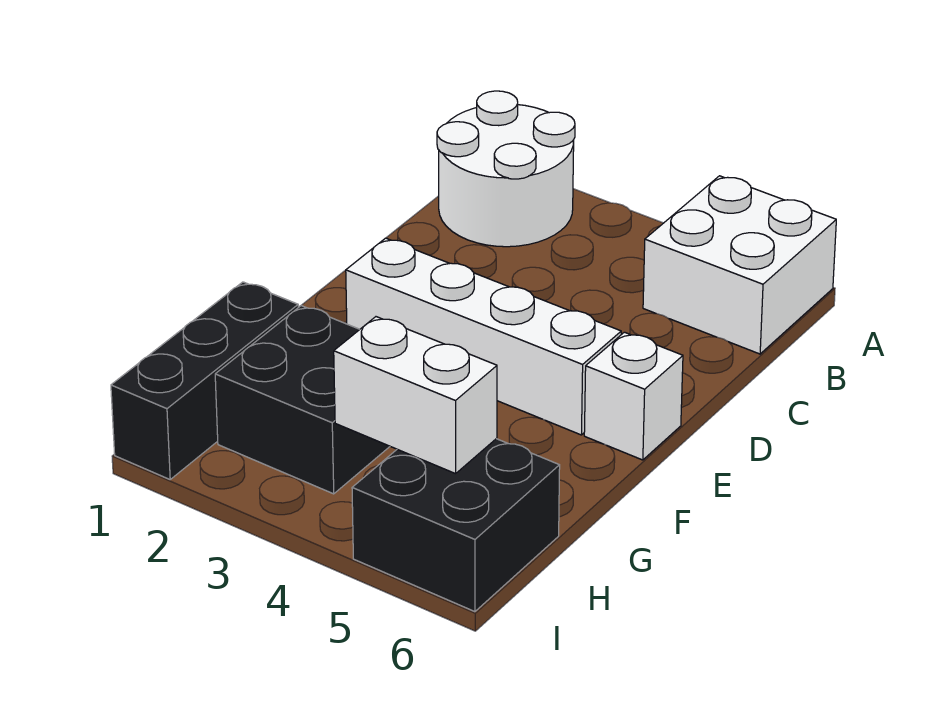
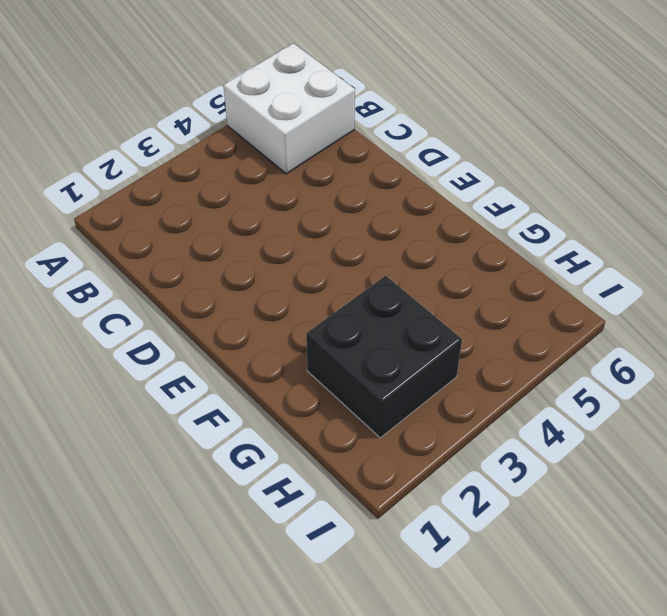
none -> white 2x2 round brick [437,91,575,247]
none -> white 1x4 brick [346,238,621,435]

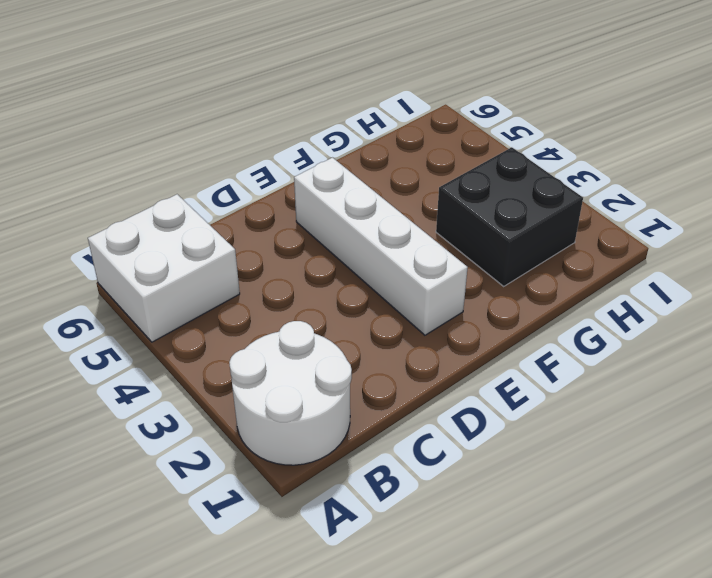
none -> white 1x1 brick [584,332,683,460]
none -> black 1x3 brick [111,282,298,479]

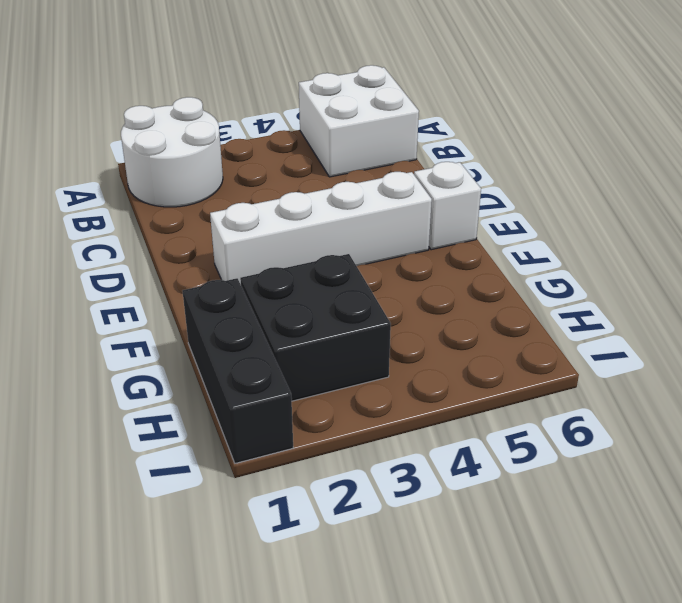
none -> black 2x2 brick [352,439,560,612]
none -> white 1x2 brick [334,317,497,474]

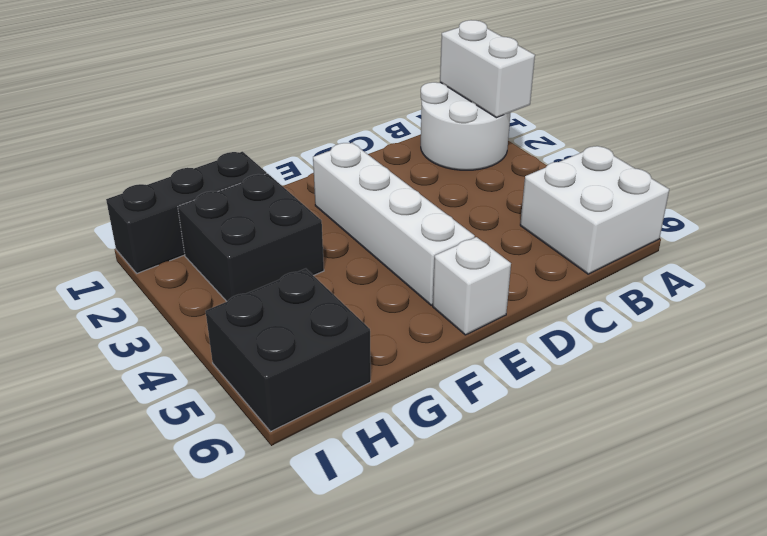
white 1x2 brick [440,20,535,118] -> white 1x2 brick moved to [334,317,497,474]

